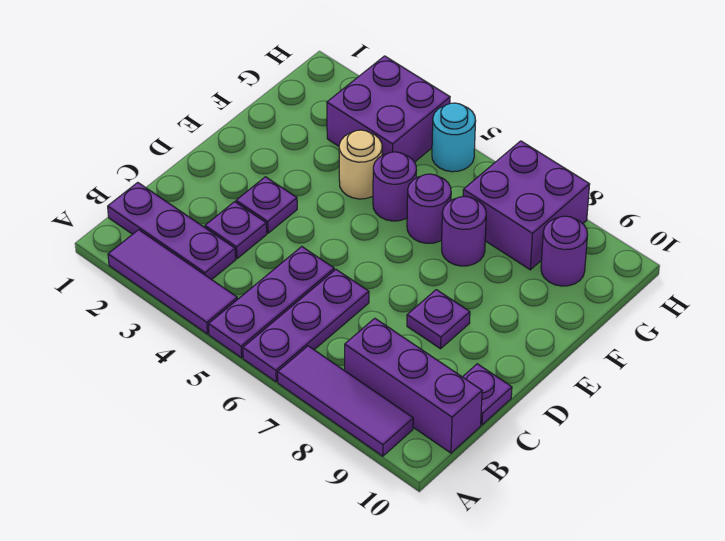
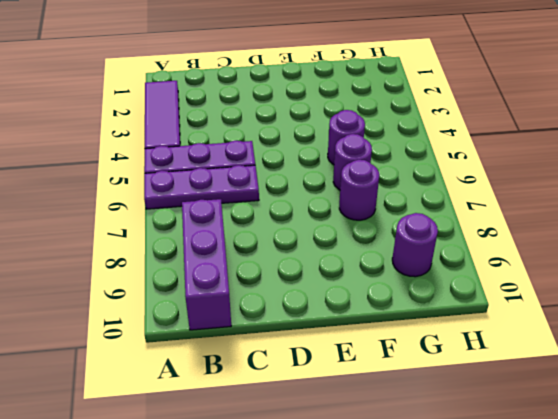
none -> purple 1x3 tile [278,346,413,456]
none -> purple 1x3 plate [108,183,236,280]
none -> purple 1x1 plate [205,202,267,259]

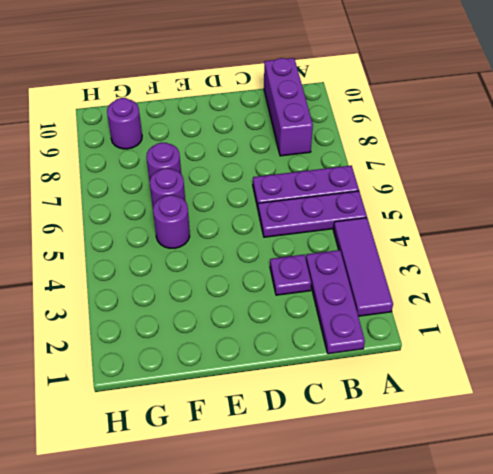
none -> purple 1x3 tile [278,346,413,456]
none -> purple 1x1 plate [463,364,512,425]
none -> purple 1x1 plate [236,177,297,233]

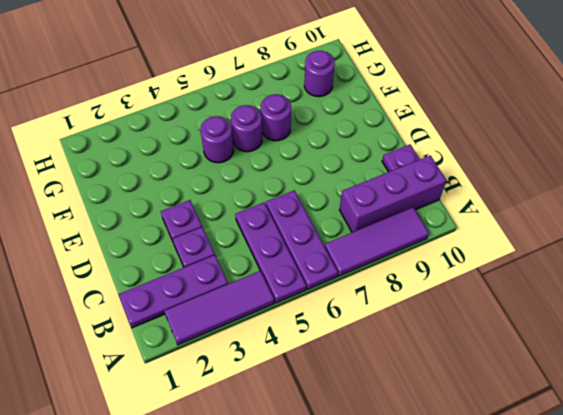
none -> purple 1x1 plate [407,290,470,349]
none -> tan 1x1 round brick [339,130,382,199]
none -> purple 2x2 brick [327,56,450,162]

